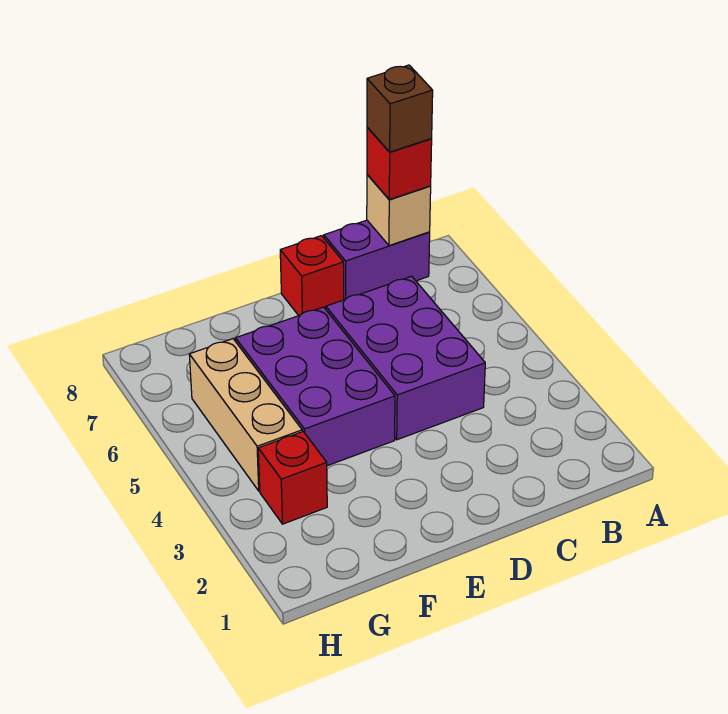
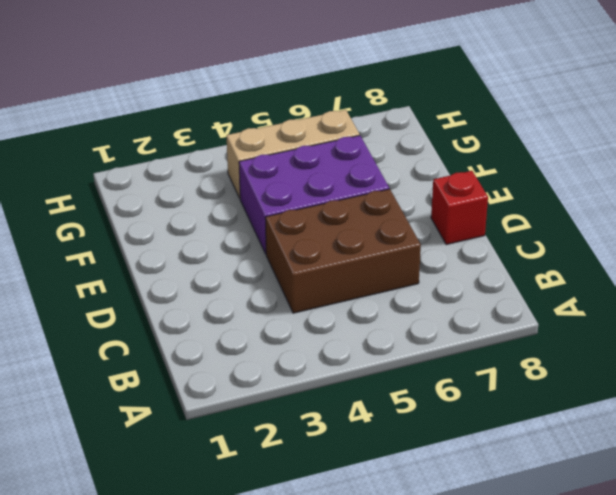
brown 2x3 brick [265,189,421,313] -> purple 2x3 brick [326,276,485,440]
none -> purple 1x2 brick [324,220,430,300]
none -> red 1x1 brick [258,432,327,524]

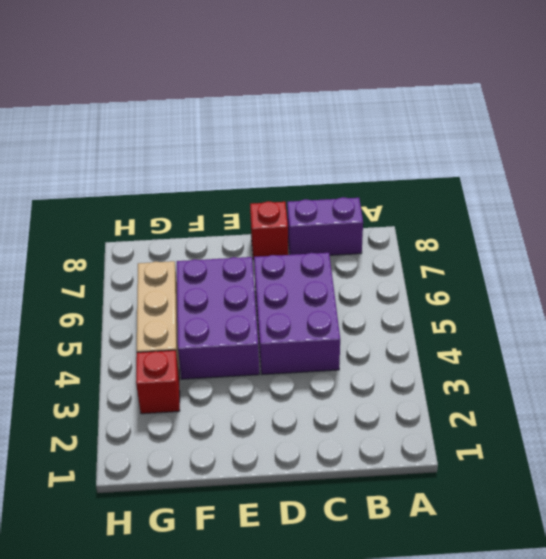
none -> tan 1x1 brick [367,175,431,246]
none -> red 1x1 brick [367,127,432,199]

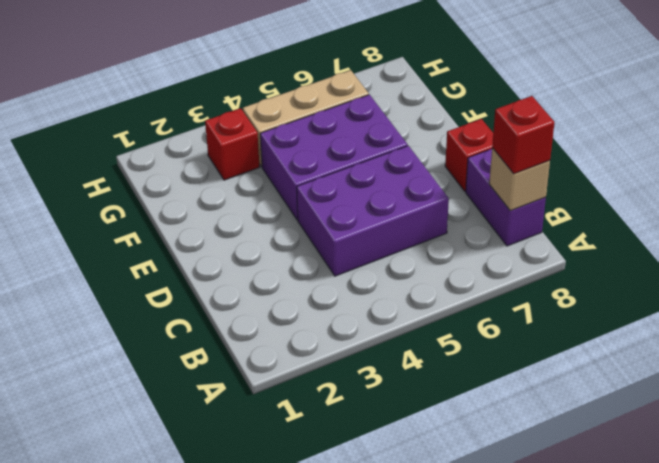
none -> brown 1x1 brick [367,65,433,152]

